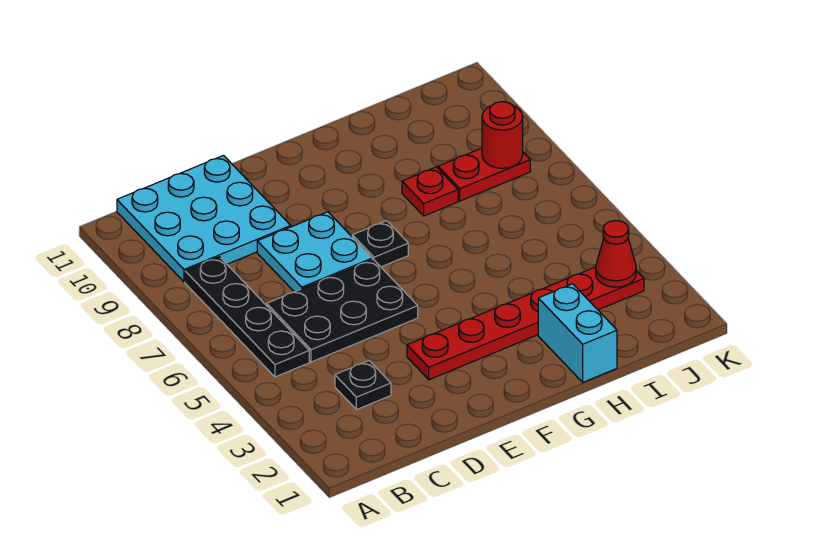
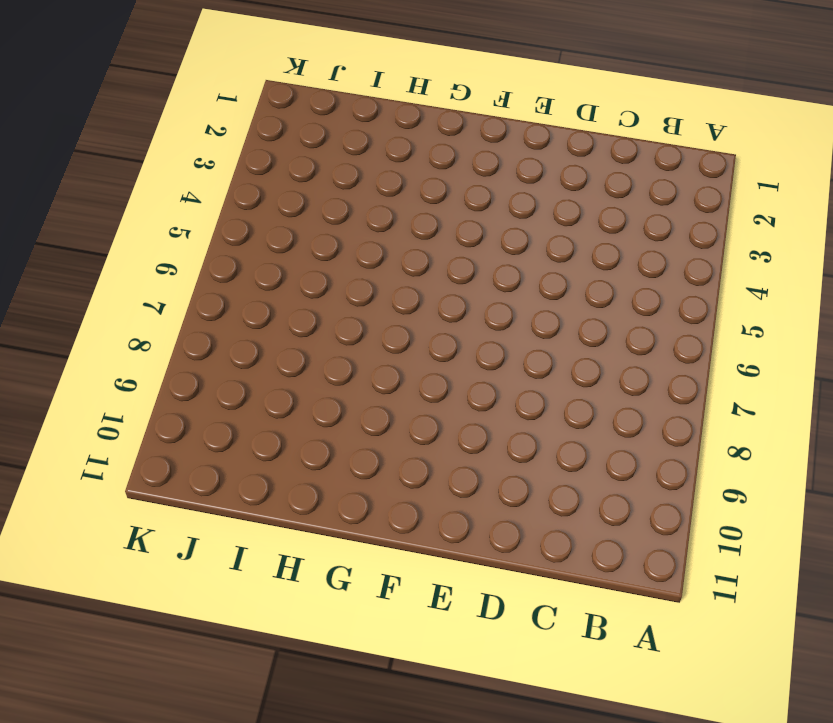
none -> black 1x4 plate [185,257,309,377]
none -> cyan 3x3 plate [117,156,291,282]
none -> black 1x1 plate [335,361,391,410]

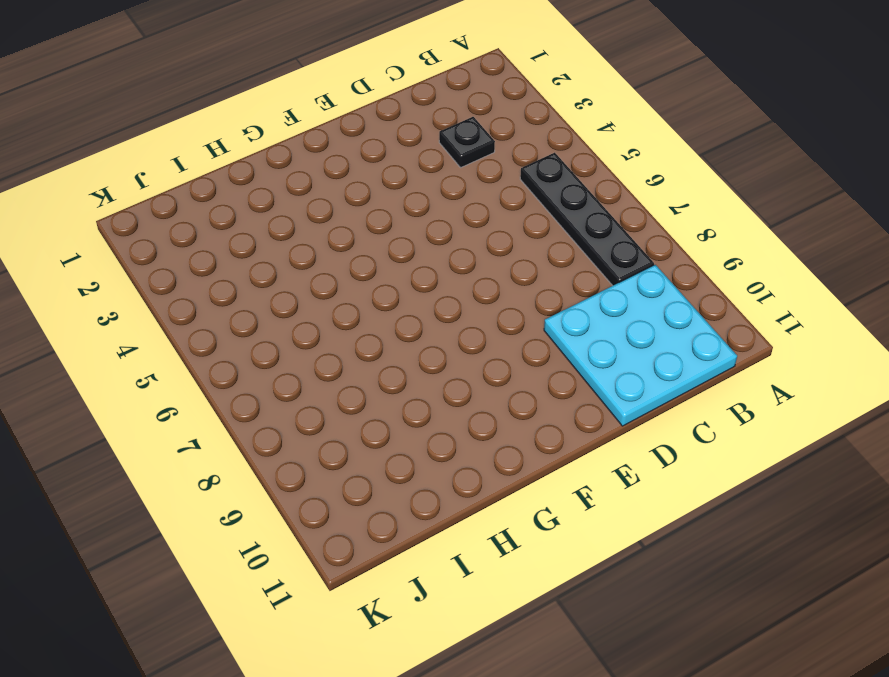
none -> black 2x3 plate [267,259,418,362]
none -> cyan 2x2 plate [257,212,372,292]
none -> red 1x6 plate [407,267,644,380]

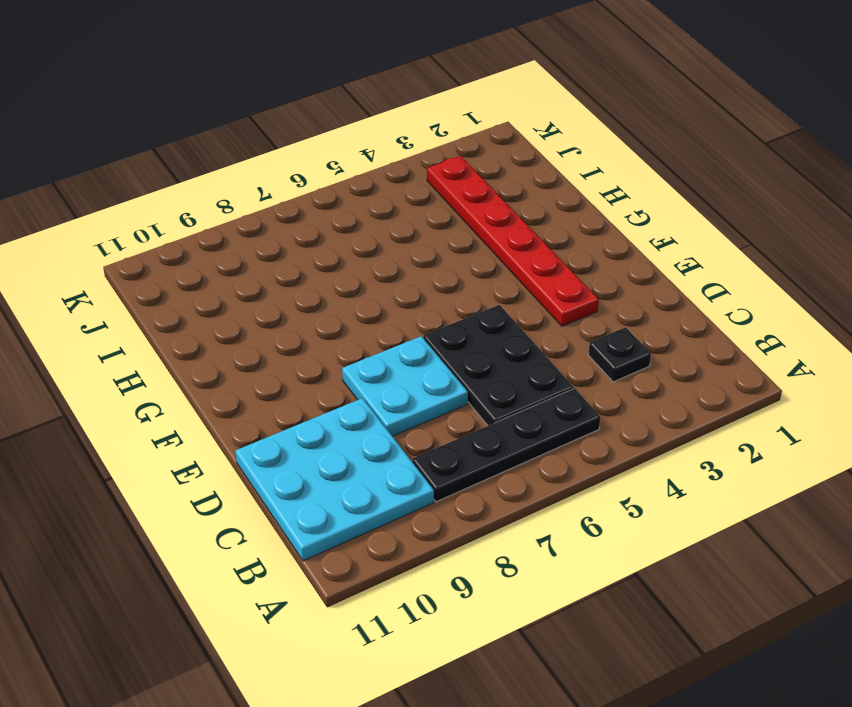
none -> black 1x1 plate [352,221,408,267]
none -> cyan 1x2 brick [538,284,617,382]
none -> red 1x1 plate [402,167,458,216]

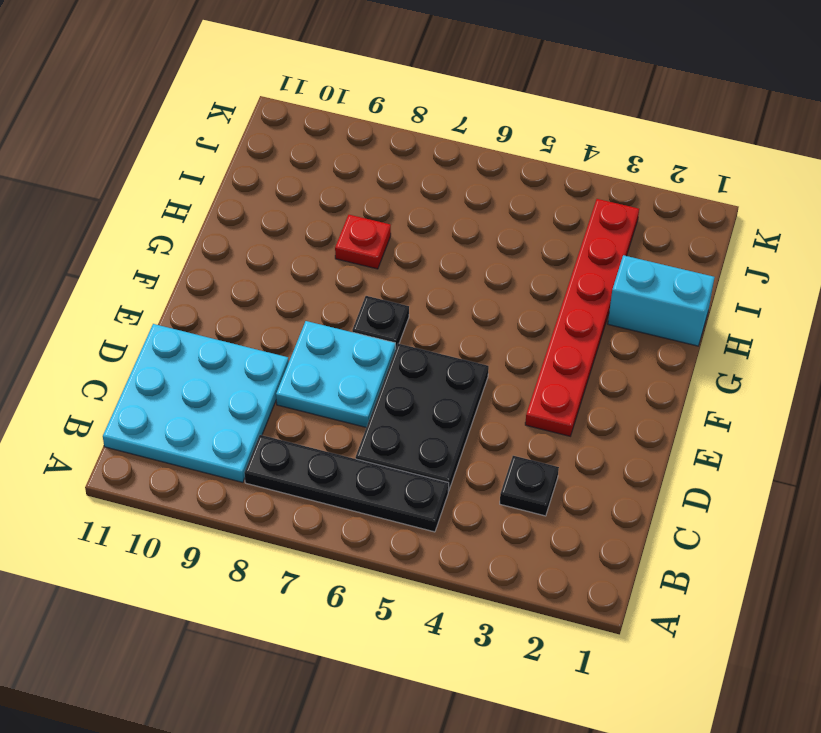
none -> red 1x2 plate [438,148,530,201]
none -> red 1x1 cone [596,221,636,287]
none -> red 1x1 round brick [482,102,523,168]

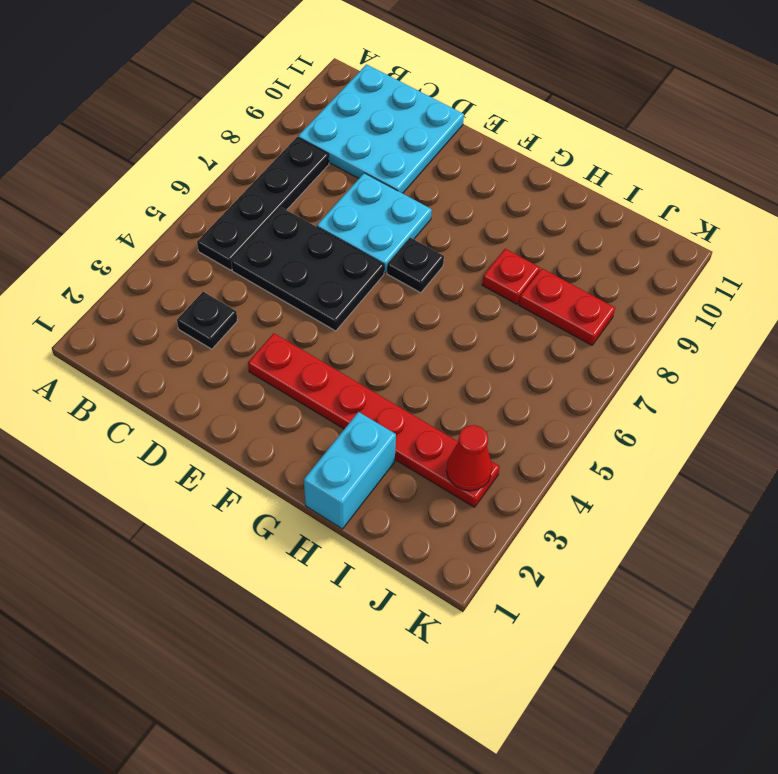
none -> red 1x1 round brick [482,102,523,168]

